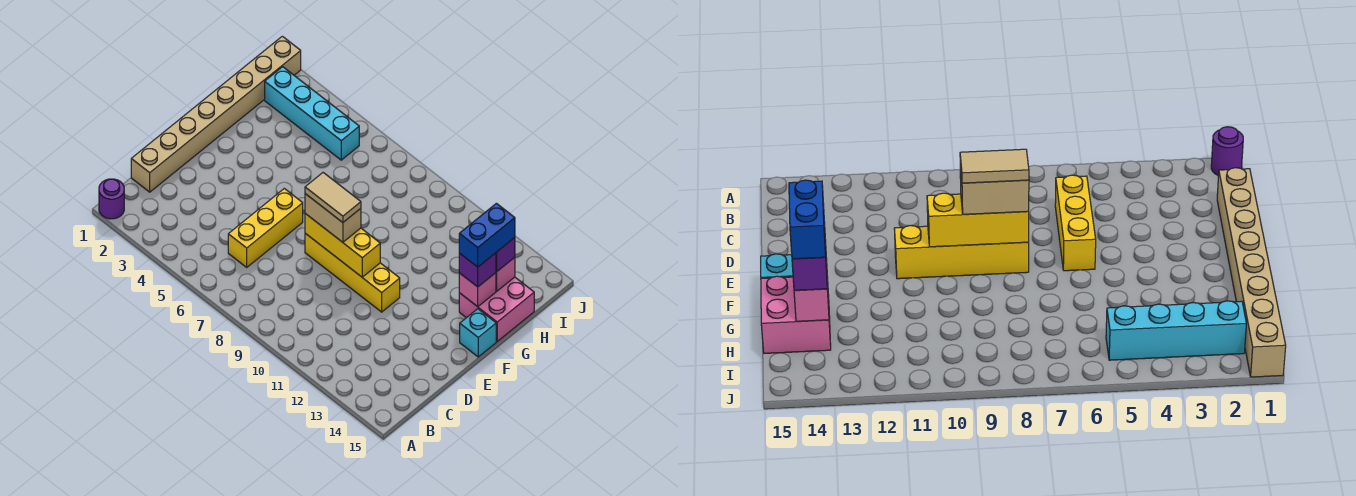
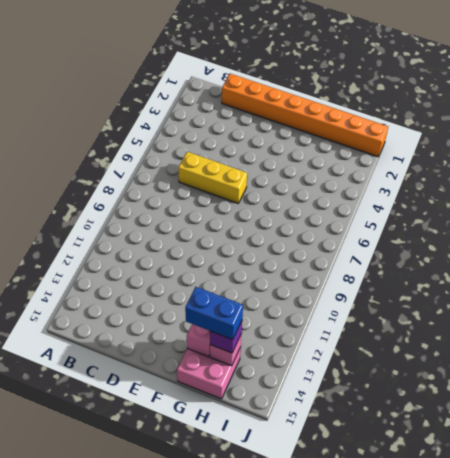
orange 1x8 brick [222,74,388,157] -> tan 1x8 brick [131,36,301,192]
none -> purple 1x1 round brick [99,179,124,219]
none -> yellow 1x4 brick [305,233,400,312]
none -> cyan 1x1 brick [460,309,496,357]

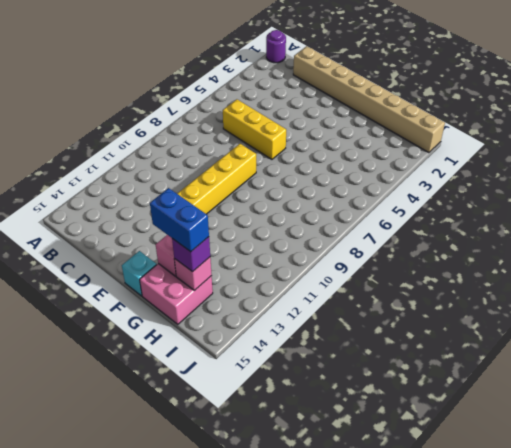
none -> cyan 1x4 brick [265,67,359,160]
none -> yellow 1x3 brick [305,214,380,277]
none -> tan 1x2 brick [305,194,361,242]

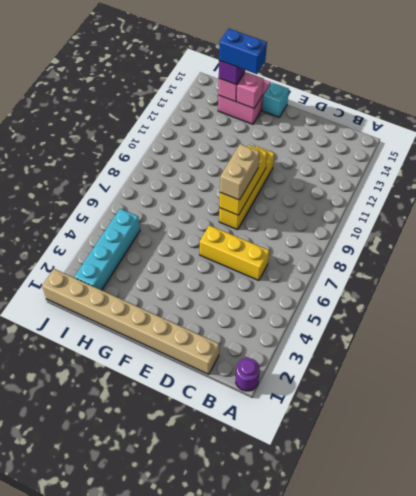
none -> purple 1x1 brick [459,253,496,287]
none -> tan 1x2 tile [305,173,361,222]

